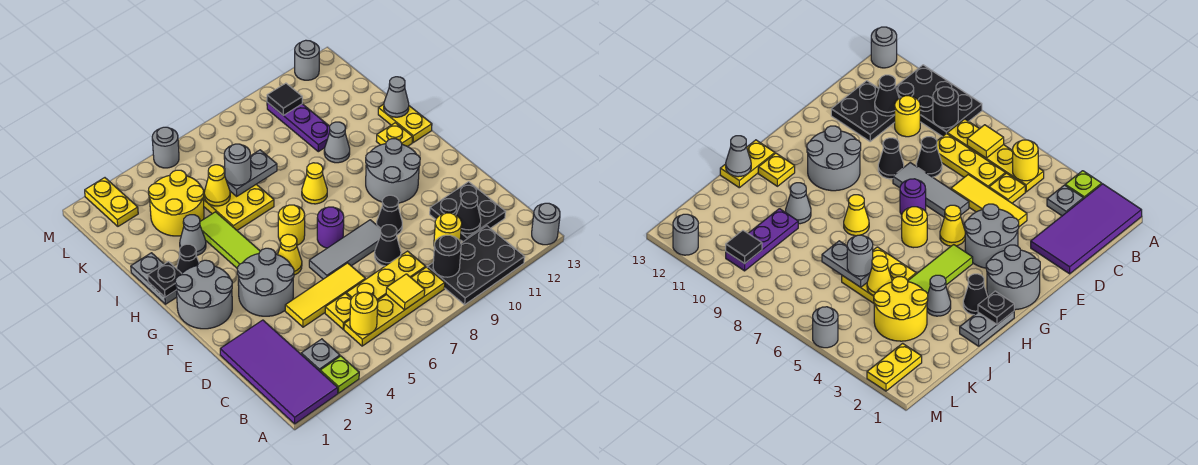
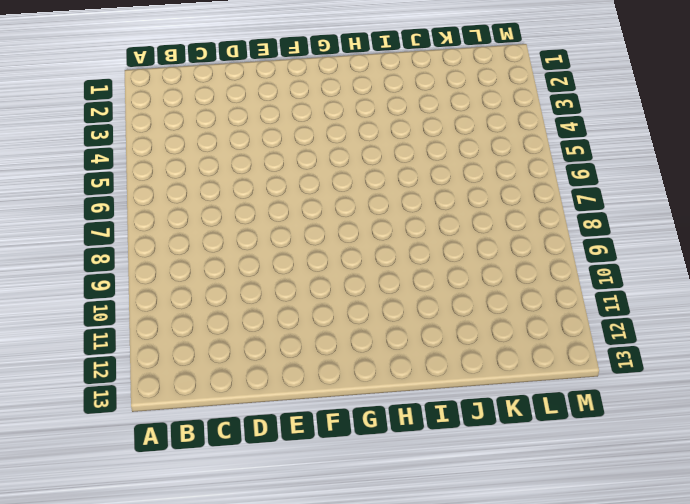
none -> purple 2x4 tile [220,320,338,424]
none -> lime 1x1 plate [320,356,359,393]
none -> black 2x3 plate [427,226,525,305]
none -> grey 1x1 round brick [532,203,560,245]

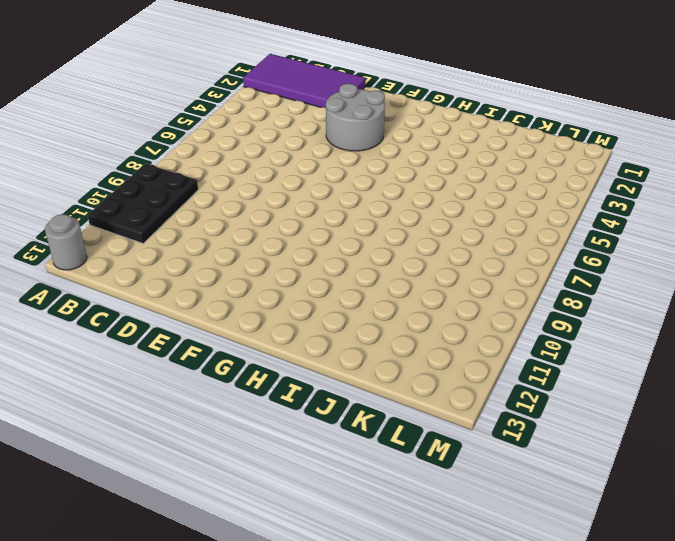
none -> lime 1x1 plate [320,356,359,393]
none -> grey 1x1 plate [301,339,340,371]
none -> yellow 1x4 plate [344,267,445,346]
none -> yellow 1x1 plate [325,293,352,329]

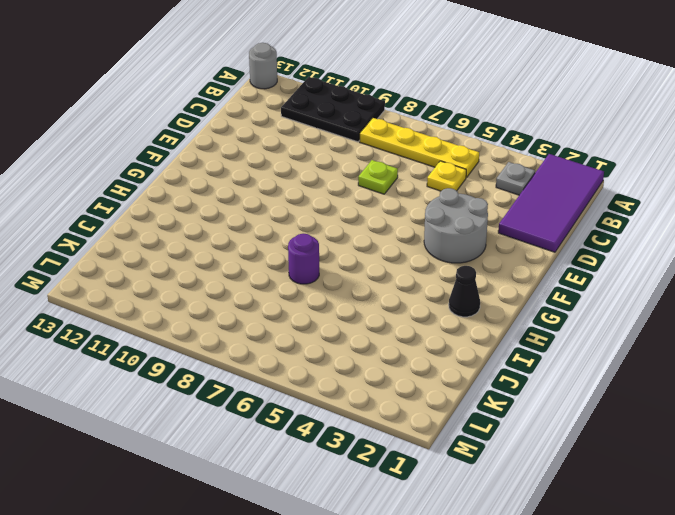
lime 1x1 plate [358,160,398,194] -> lime 1x1 plate moved to [320,356,359,393]
purple 1x1 round brick [288,234,319,284] -> purple 1x1 round brick moved to [317,207,344,248]
none -> yellow 1x3 plate [346,251,426,301]
none -> yellow 1x1 round brick [434,213,462,246]
none -> black 2x2 plate [430,182,506,242]
none -> yellow 1x3 tile [285,263,365,327]

